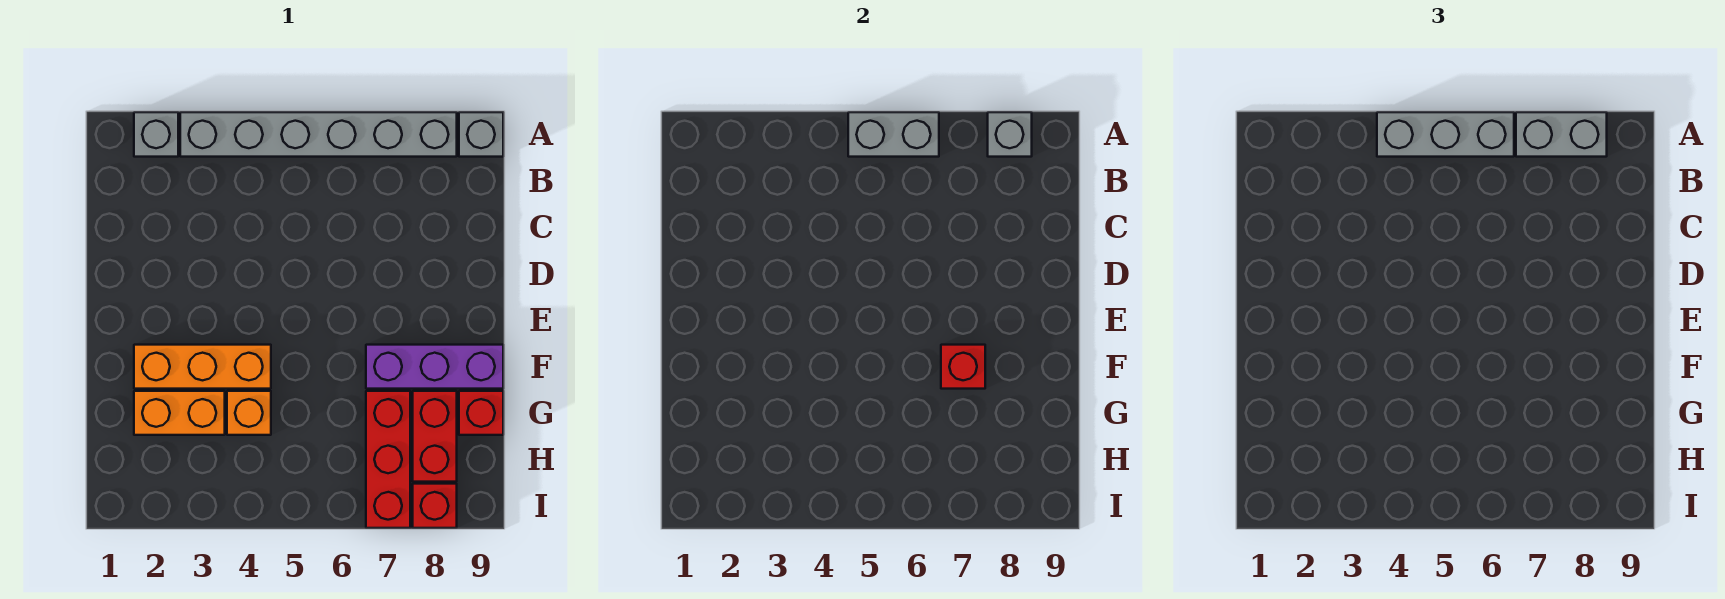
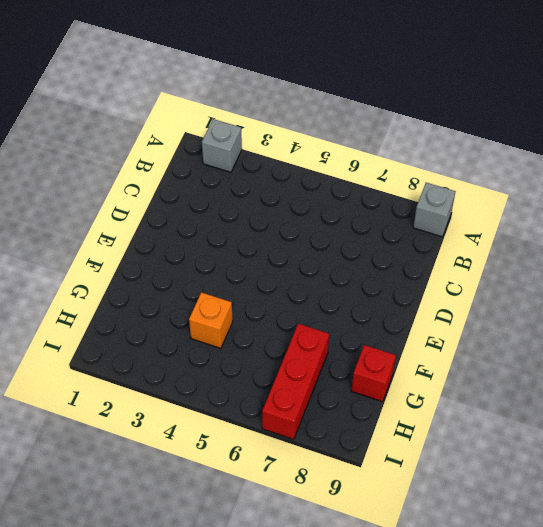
none -> grey 1x6 brick [180,112,457,157]
none -> orange 1x3 brick [134,345,271,389]
none -> purple 1x3 brick [366,345,503,389]

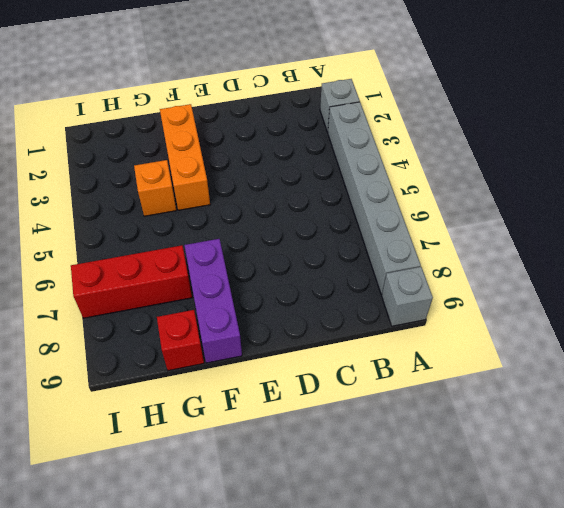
none -> orange 1x2 brick [134,391,225,435]
none -> red 1x2 brick [413,391,457,482]
none -> red 1x1 brick [413,484,457,528]

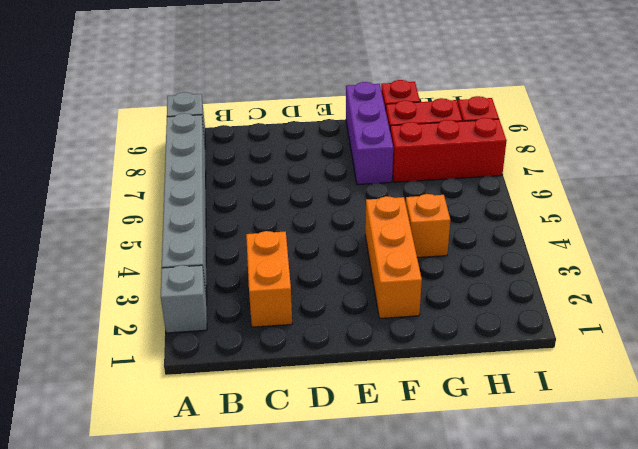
orange 1x2 brick [246,231,292,327] -> orange 1x2 brick moved to [134,391,225,435]
none -> grey 1x2 brick [848,112,939,157]
none -> grey 1x1 brick [988,112,1032,157]
none -> red 1x1 brick [941,345,985,389]

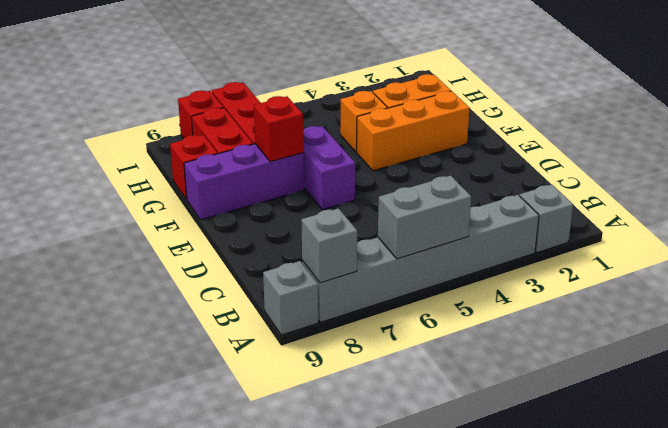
purple 1x2 brick [303,126,355,210] -> none
none -> grey 1x3 brick [1377,112,1514,157]
none -> grey 1x2 brick [1516,112,1607,157]

